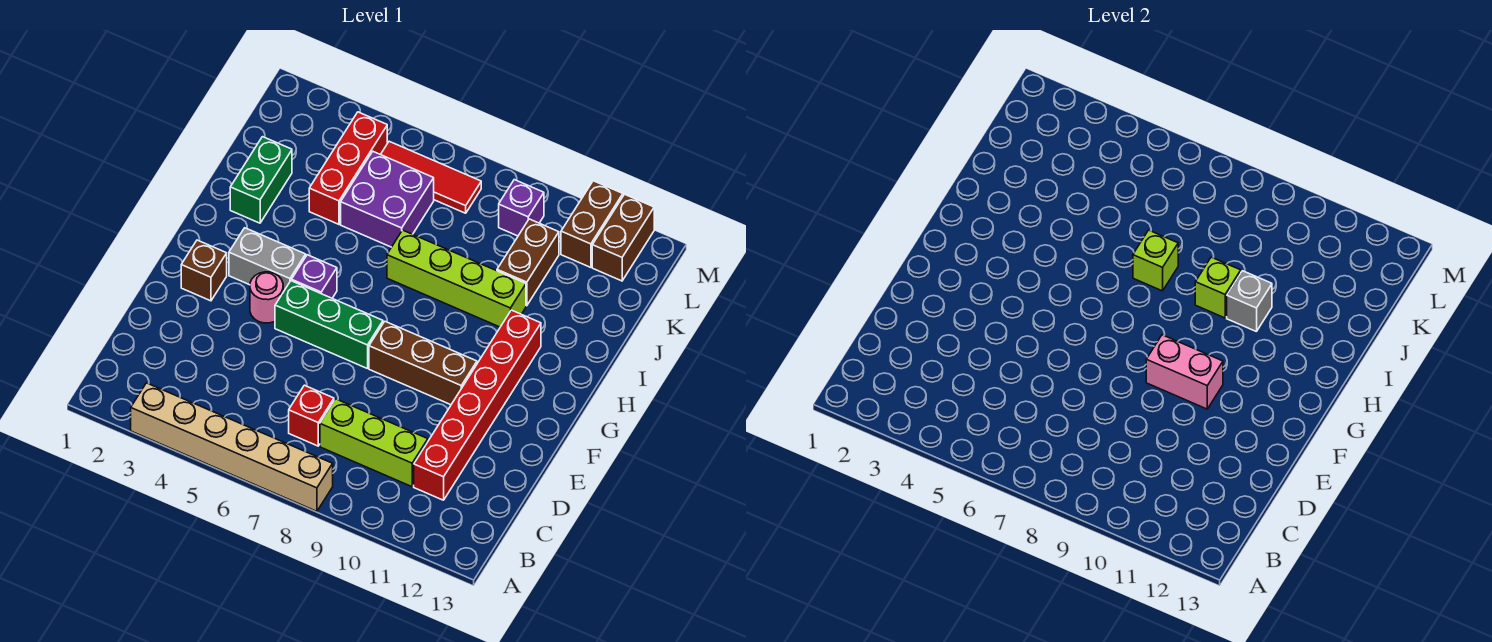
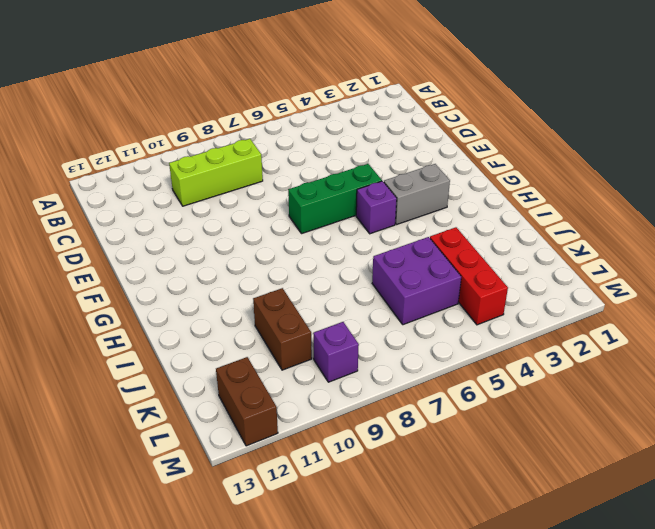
none -> tan 1x6 brick [131,383,333,511]
none -> red 1x1 brick [289,385,334,446]
none -> red 1x6 brick [414,310,541,500]

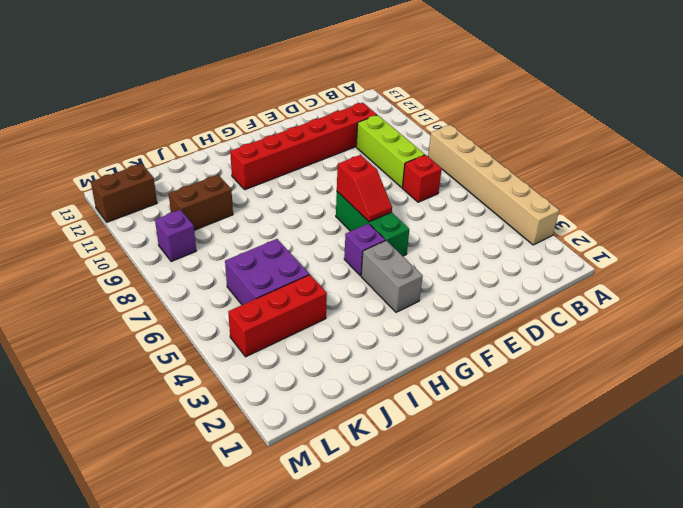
red 1x2 slope [337,155,392,222] -> none
none -> brown 1x1 brick [181,240,227,301]
none -> pink 1x1 round brick [250,272,283,323]
none -> brown 1x3 brick [369,322,477,405]

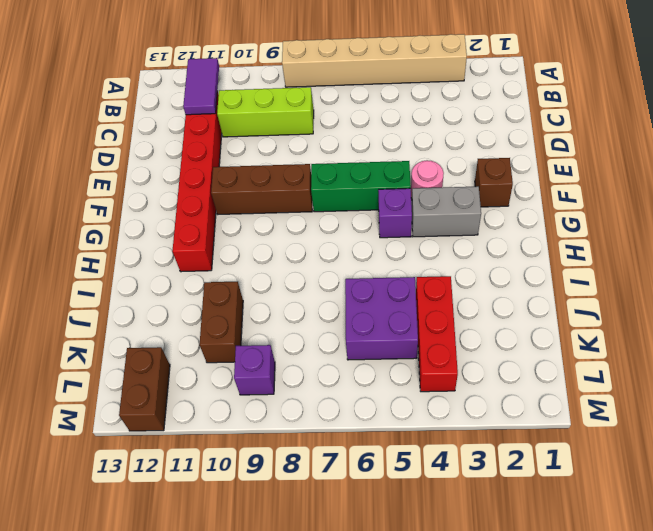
purple 1x2 tile [183,58,219,115] -> none
none -> red 1x1 brick [289,385,334,446]
none -> green 1x2 brick [230,137,292,223]
none -> lime 1x4 brick [387,230,526,327]

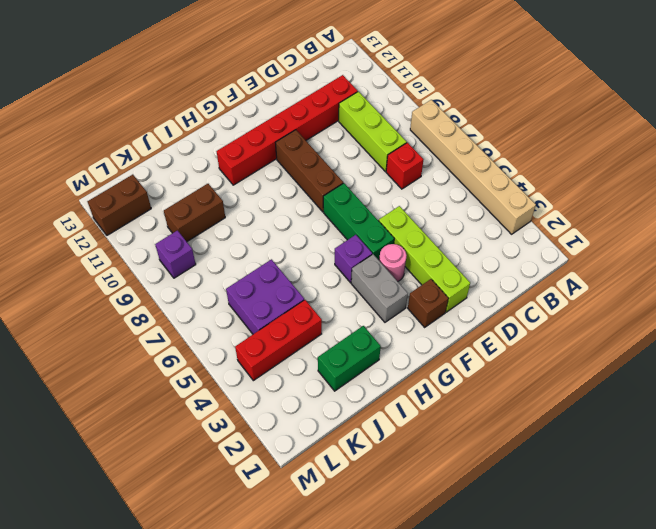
lime 1x4 brick [379,206,470,312] -> lime 1x4 brick moved to [387,230,526,327]
none -> red 1x3 tile [381,141,481,213]
none -> brown 1x2 brick [561,181,623,267]
none -> pink 1x2 brick [1146,335,1223,409]

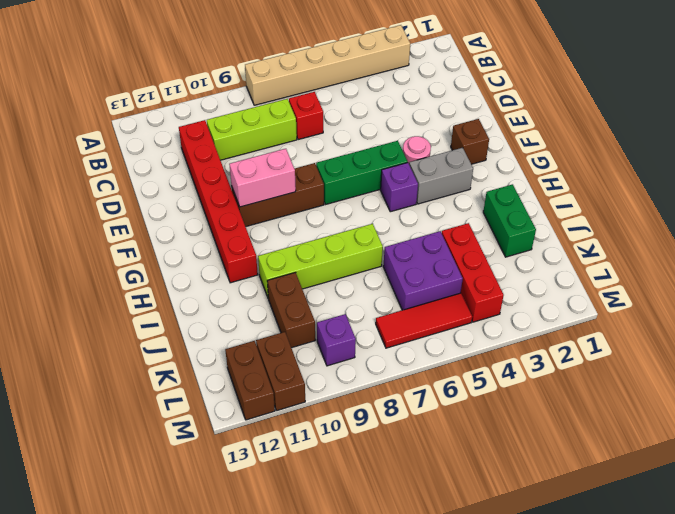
none -> lime 1x1 brick [1133,230,1178,291]
none -> lime 1x1 brick [1195,257,1241,318]
none -> grey 1x1 brick [1227,271,1272,332]

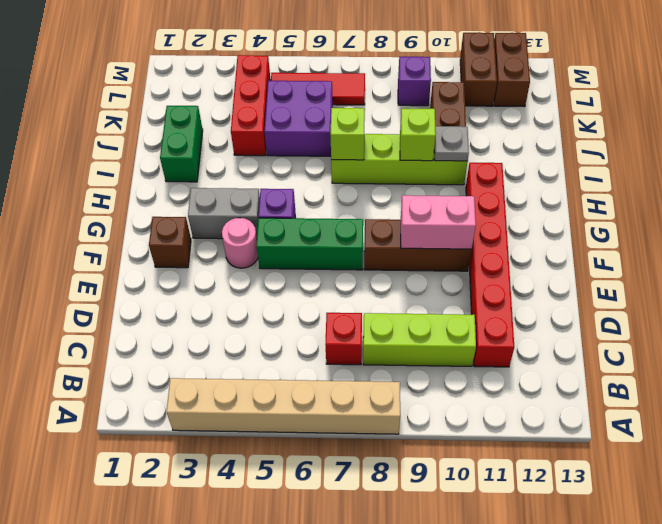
grey 1x1 plate [434,126,469,161] -> grey 1x1 brick [1227,271,1272,332]

